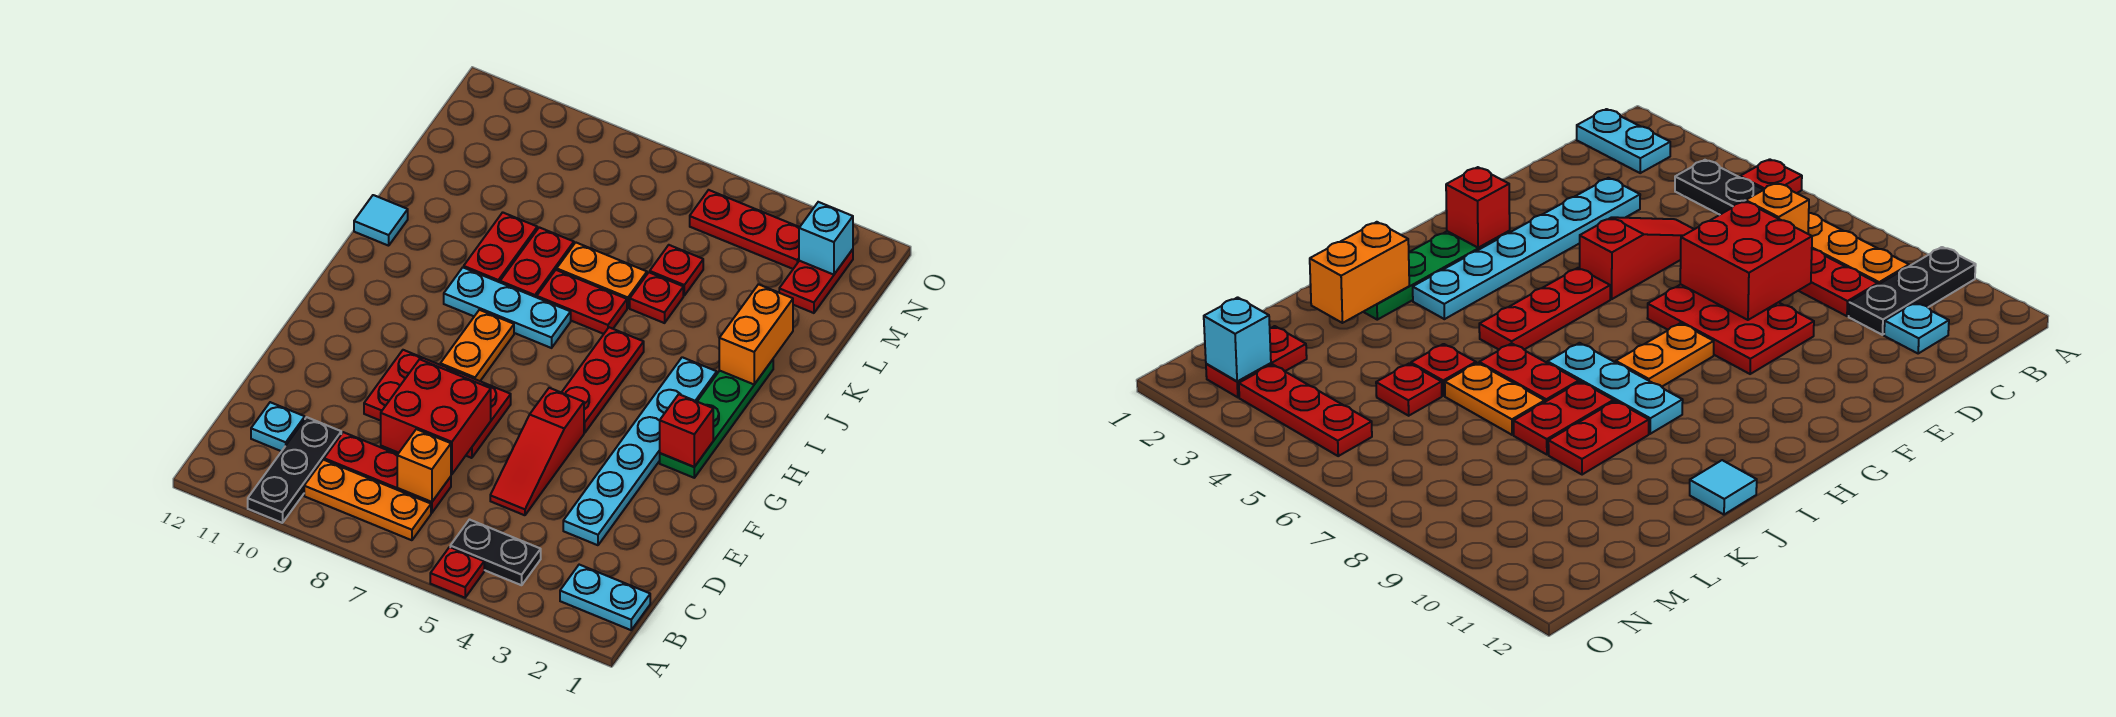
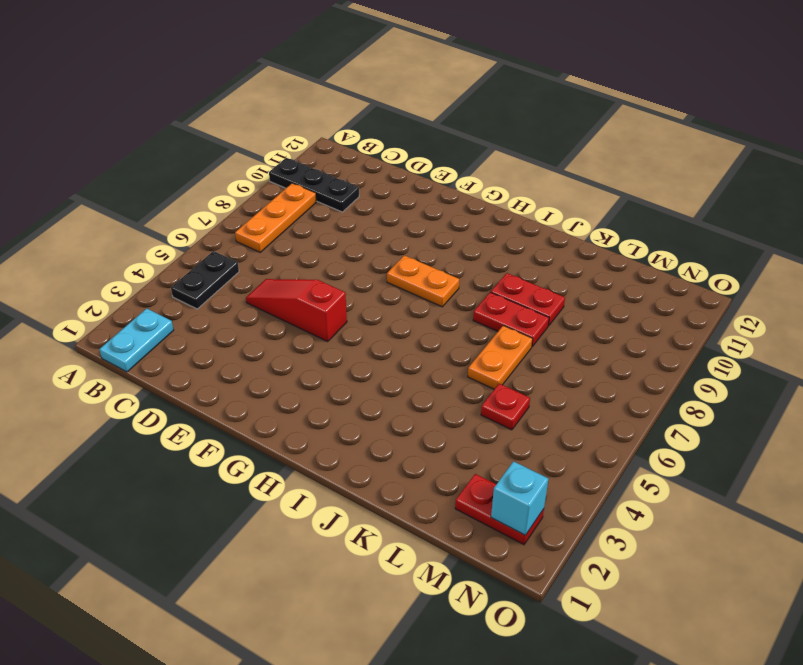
none -> red 1x1 plate [430,547,484,598]
none -> red 1x3 plate [324,432,451,513]
none -> cyan 1x1 plate [251,402,305,451]

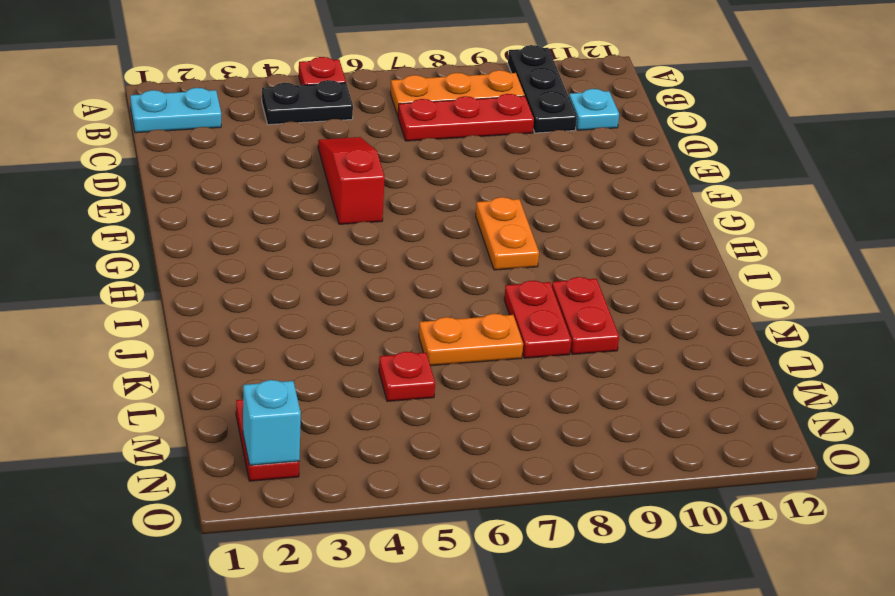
none -> cyan 1x6 plate [563,357,717,545]
none -> red 2x3 plate [364,350,511,458]
none -> green 1x4 plate [660,360,773,478]

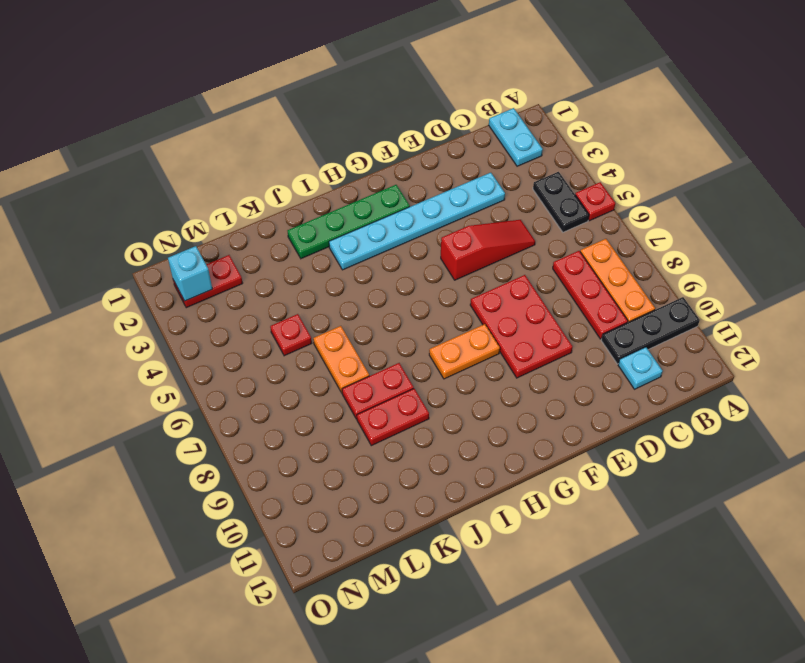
none -> red 1x3 plate [561,327,644,433]
none -> cyan 1x3 plate [444,267,571,348]
none -> red 1x2 plate [537,270,627,334]

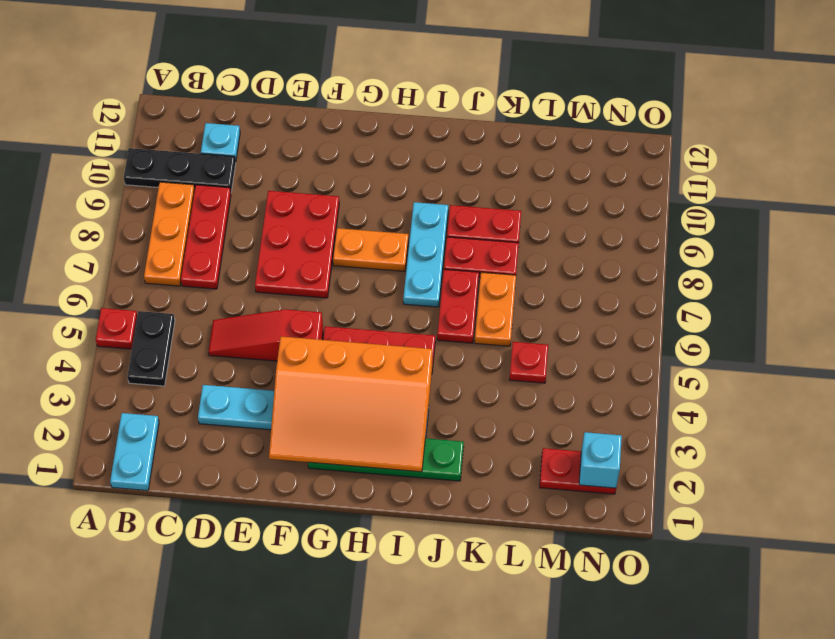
orange 3x4 slope [269,337,432,472] -> red 1x1 brick [660,394,713,467]
none -> cyan 1x1 tile [354,195,408,246]
none -> red 1x1 plate [630,272,683,323]
none -> red 1x3 plate [690,190,799,269]

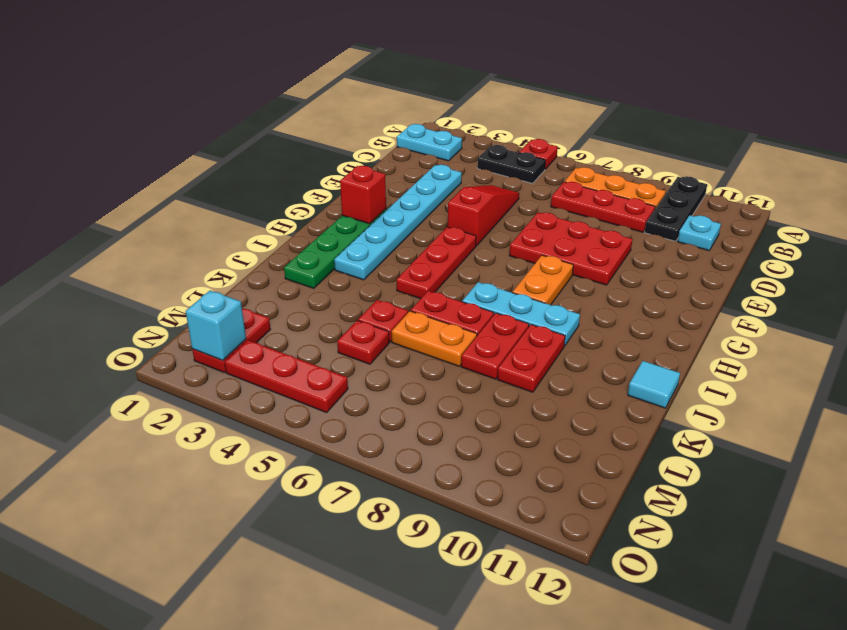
none -> orange 1x1 brick [397,429,451,502]
none -> red 2x2 brick [381,359,491,474]
none -> orange 1x2 brick [719,284,793,384]

